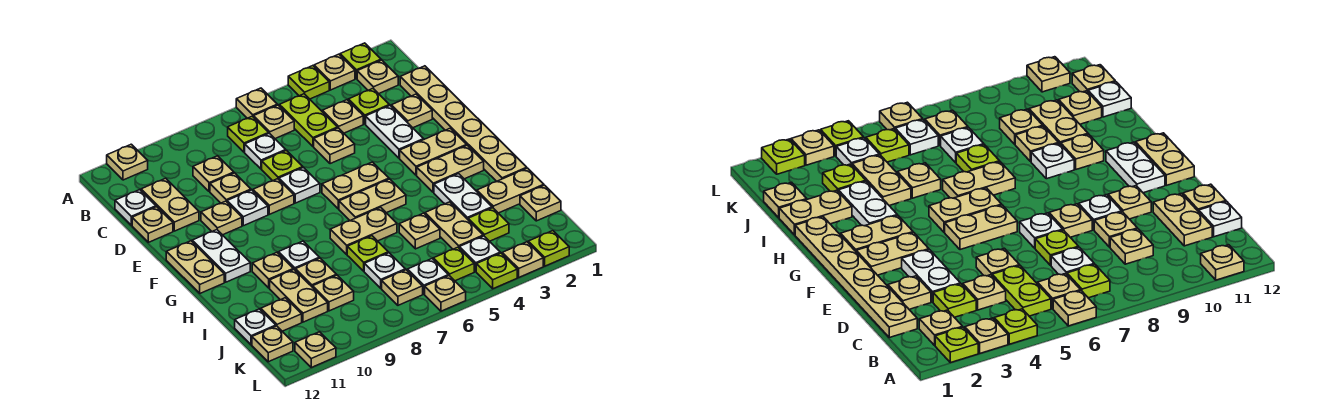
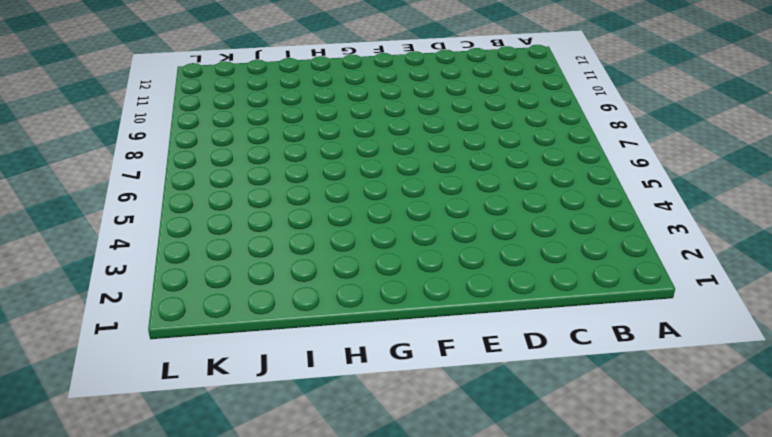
none -> lime 1x1 plate [340,43,381,79]
none -> tan 1x1 plate [314,54,355,90]
none -> lime 1x1 plate [288,66,329,99]
none -> tan 1x1 plate [236,88,277,118]

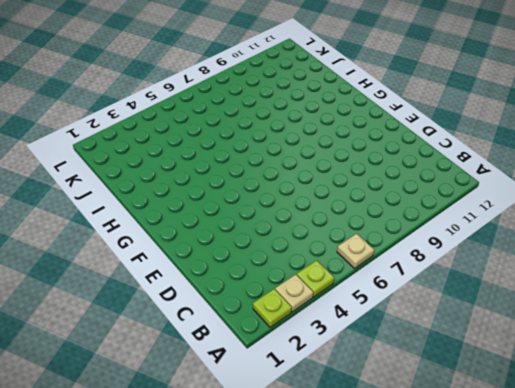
none -> tan 1x1 plate [107,144,148,180]
none -> tan 1x1 plate [357,60,398,94]
none -> lime 1x2 plate [279,94,338,147]
none -> tan 1x1 plate [254,105,294,139]

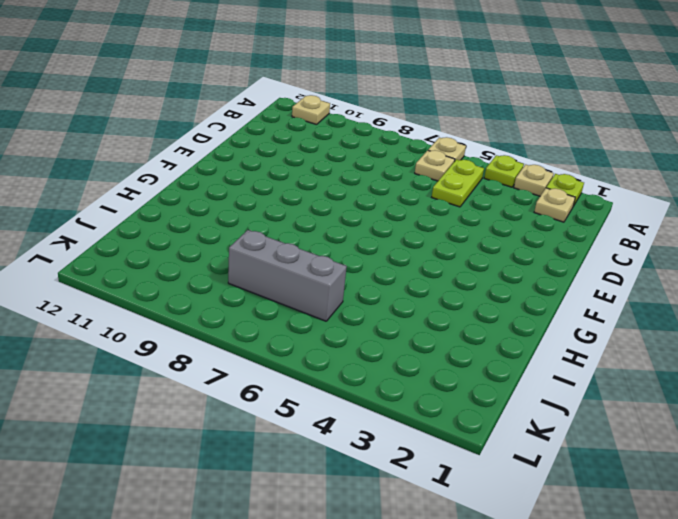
grey 1x3 brick [228,230,347,321] -> white 1x1 plate [364,253,405,288]
none -> lime 1x1 plate [228,116,269,152]
none -> tan 1x6 plate [400,66,527,181]
none -> lime 1x1 plate [348,89,389,124]
none -> tan 1x1 plate [322,100,363,133]

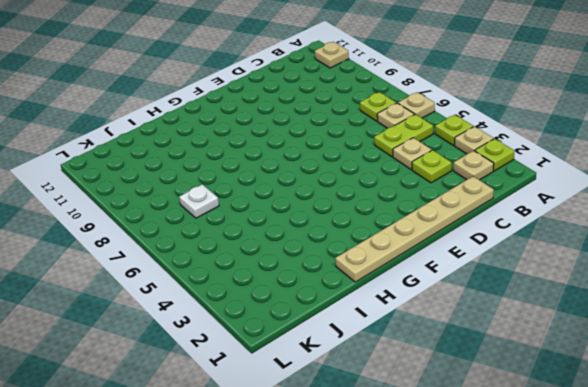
none -> white 1x1 plate [245,133,286,169]
none -> tan 1x1 plate [193,156,234,192]
none -> tan 1x2 plate [141,178,199,231]
none -> white 1x1 plate [115,190,156,225]

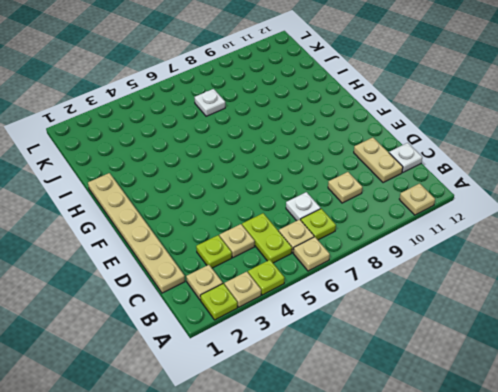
none -> tan 1x1 plate [391,94,432,128]
none -> white 1x2 plate [366,105,424,158]
none -> tan 1x1 plate [314,128,355,164]
none -> lime 1x1 plate [262,150,303,181]

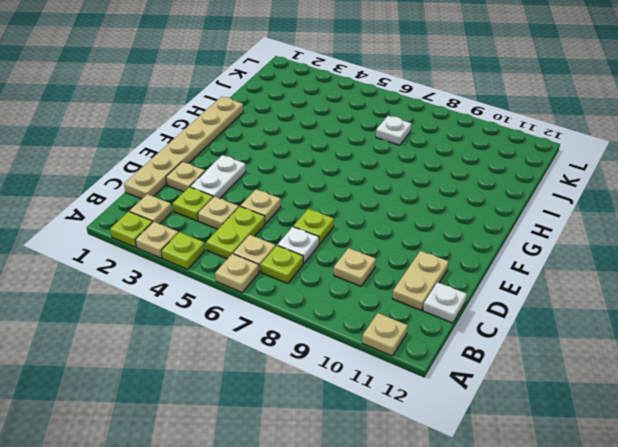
none -> tan 1x1 plate [210,173,251,203]
none -> tan 1x1 plate [132,207,173,242]
none -> white 1x1 plate [279,168,320,203]
none -> tan 1x1 plate [253,179,294,214]

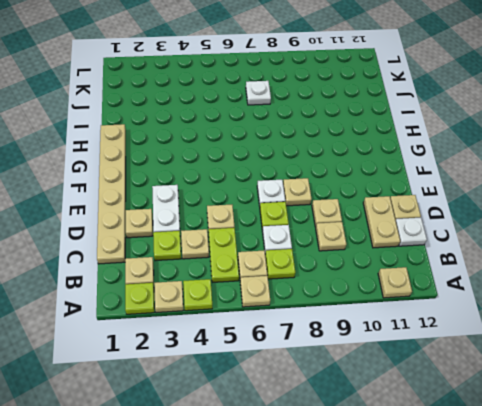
none -> white 1x1 plate [227,190,268,226]
none -> tan 1x1 plate [201,201,242,235]
none -> tan 1x2 plate [400,128,467,175]
none -> tan 1x2 plate [322,162,389,209]

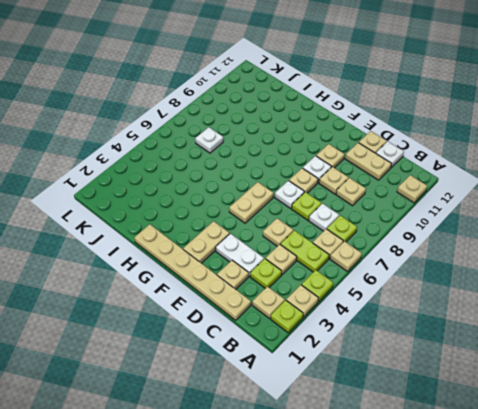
none -> white 1x2 plate [192,230,250,282]
none -> tan 1x2 plate [166,241,224,293]
none -> tan 1x2 plate [417,145,484,192]
none -> tan 1x2 plate [339,179,406,220]

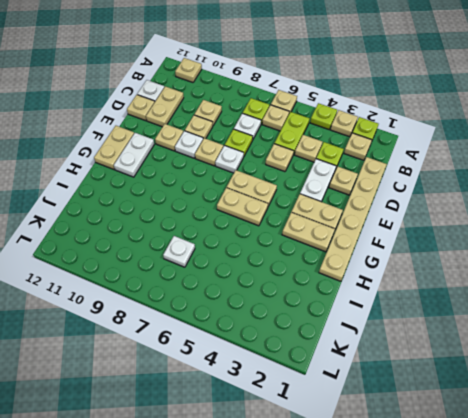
none -> white 1x2 plate [434,174,492,219]
none -> tan 1x2 plate [330,207,397,254]
none -> white 1x1 plate [278,241,319,270]
none -> tan 1x1 plate [252,253,293,288]

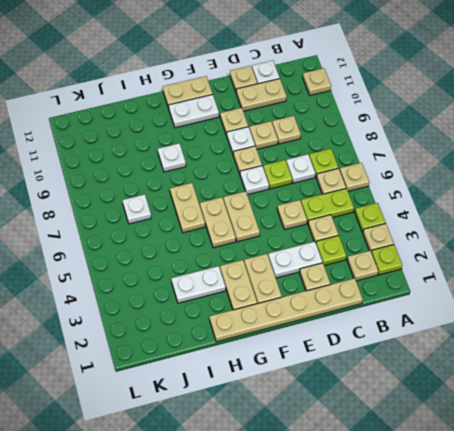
none -> tan 1x1 plate [252,253,293,288]
none -> tan 1x2 plate [477,168,544,213]
none -> tan 1x2 plate [425,202,483,249]
none -> tan 1x1 plate [399,213,440,249]

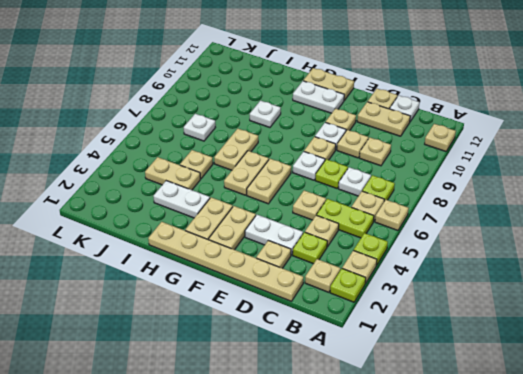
none -> tan 1x1 plate [252,253,293,288]
none -> tan 1x2 plate [477,168,544,213]
none -> lime 1x1 plate [347,236,388,271]
none -> tan 1x1 plate [295,258,336,287]

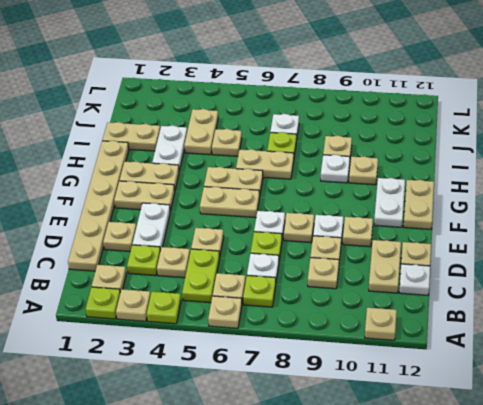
none -> tan 1x2 plate [270,269,328,322]
none -> tan 1x1 plate [520,185,561,221]
none -> lime 1x1 plate [468,208,509,241]
none -> tan 1x1 plate [313,275,354,311]

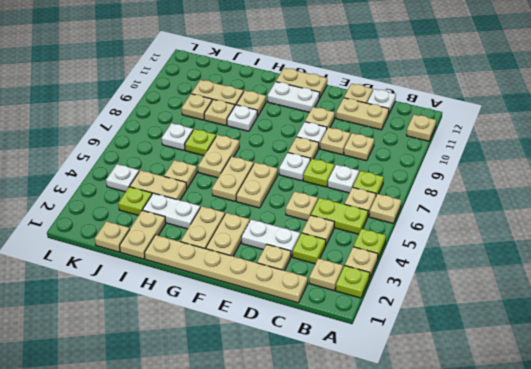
none -> tan 1x1 plate [261,298,302,331]
none -> white 1x1 plate [235,309,276,345]
none -> lime 1x1 plate [433,247,474,281]
none -> white 1x1 plate [407,259,448,294]

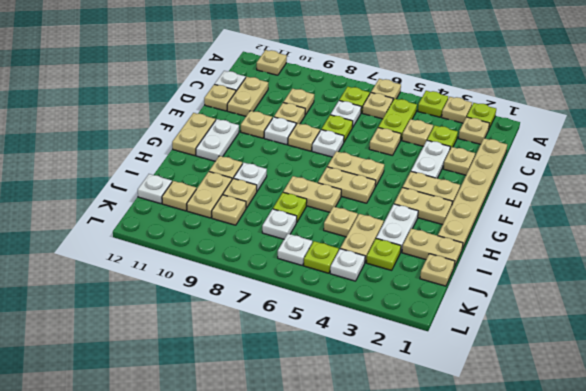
none -> tan 1x1 plate [382,270,423,305]
none -> tan 1x1 plate [252,326,293,362]
none -> lime 1x1 plate [528,231,569,266]
none -> tan 1x1 plate [502,242,543,277]

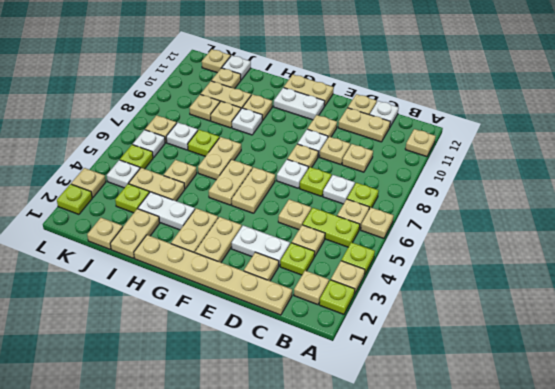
none -> lime 1x1 plate [476,253,517,289]
none -> tan 1x1 plate [425,276,466,311]
none -> tan 1x1 plate [295,332,336,367]

